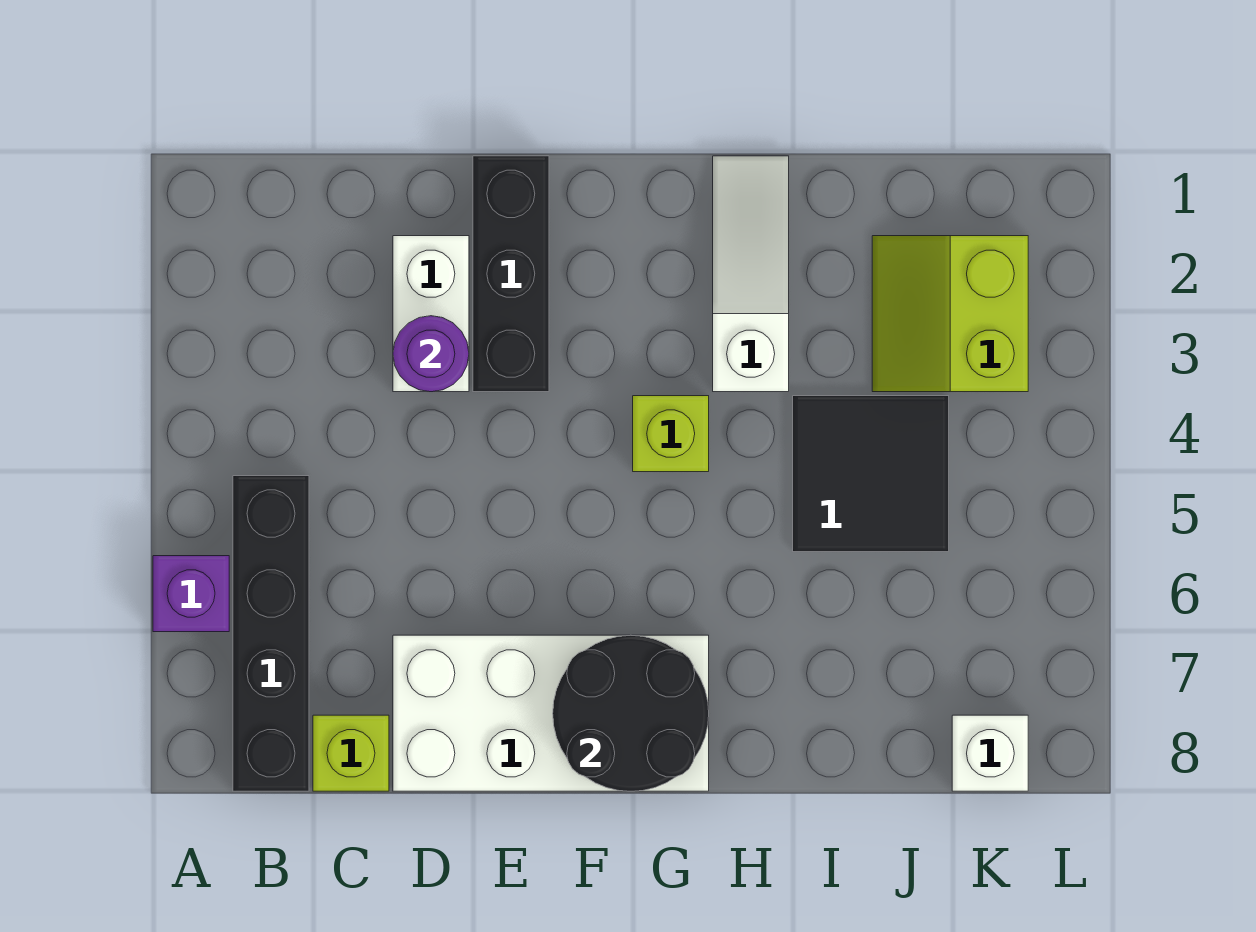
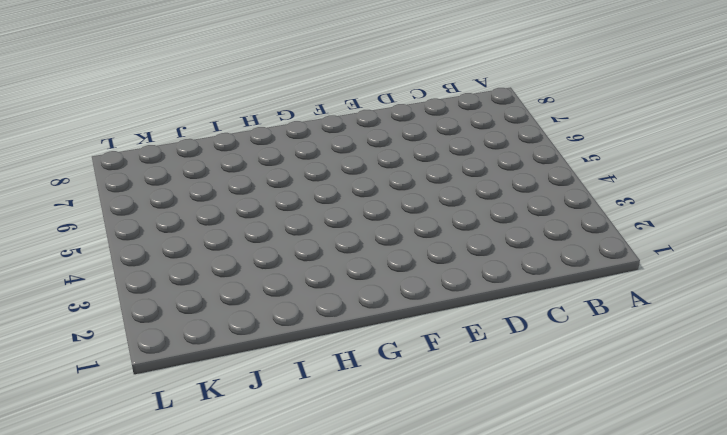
none -> purple 1x1 brick [153,556,229,632]
none -> black 1x4 brick [233,476,309,791]
none -> lime 1x1 brick [313,715,389,791]

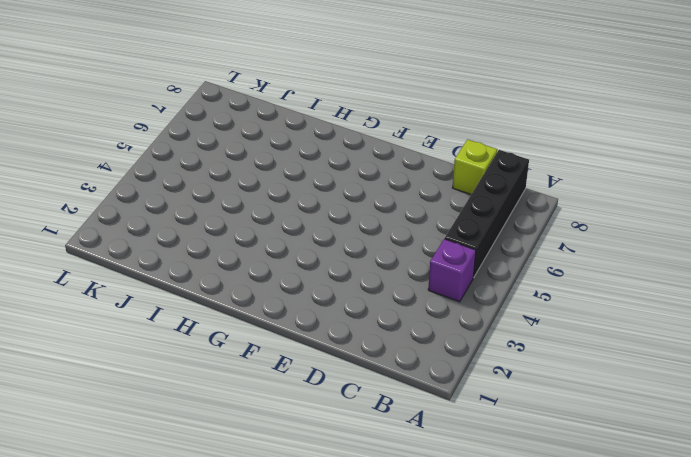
purple 1x1 brick [428,239,476,302] -> purple 1x1 brick moved to [153,556,229,632]
none -> white 1x2 brick [393,236,469,392]
none -> white 2x4 brick [393,635,709,791]
none -> black 1x3 brick [473,156,549,392]

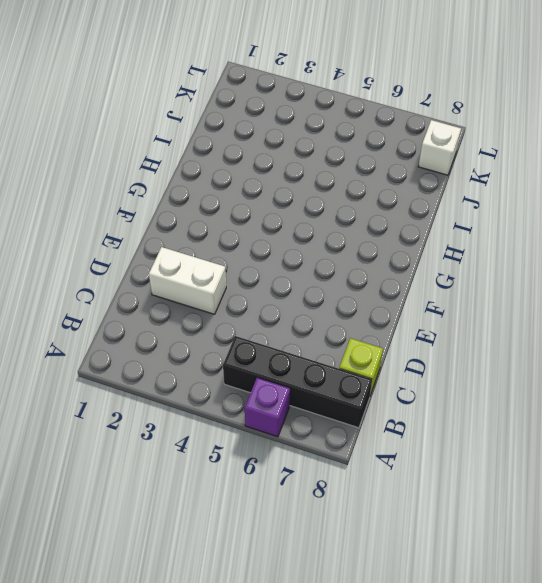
none -> white 2x4 brick [393,635,709,791]
none -> black 1x3 brick [473,156,549,392]
none -> lime 1x1 brick [633,396,709,472]

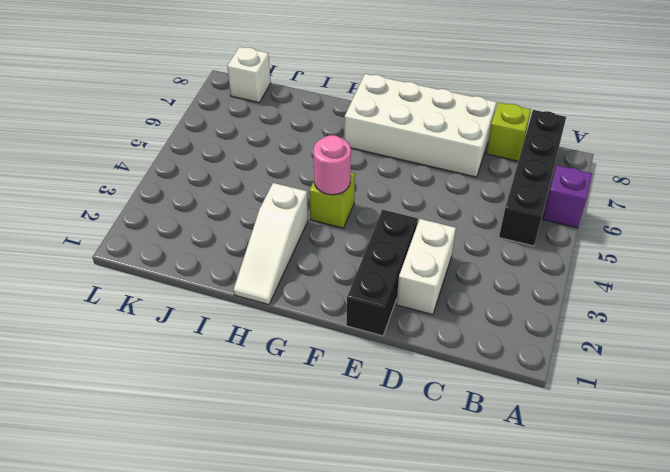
pink 1x1 round brick [314,135,351,195] -> none
none -> black 2x2 tile [793,396,949,552]
none -> lime 2x2 slope [872,236,1028,392]
none -> purple 1x1 round brick [393,316,469,392]

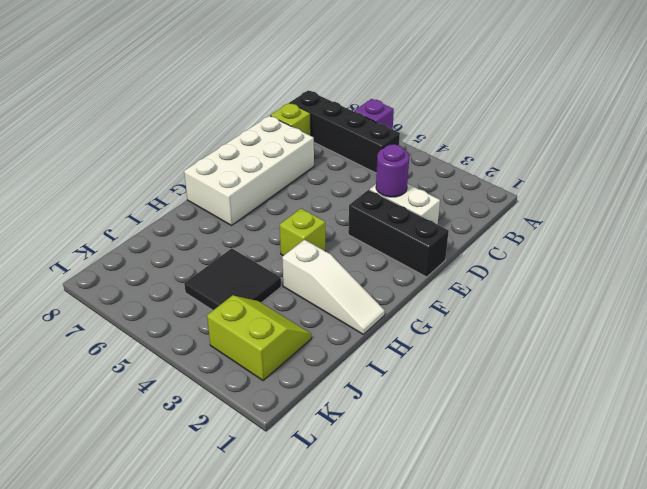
none -> white 1x1 brick [952,715,1028,791]
none -> black 2x2 round brick [553,635,709,791]

